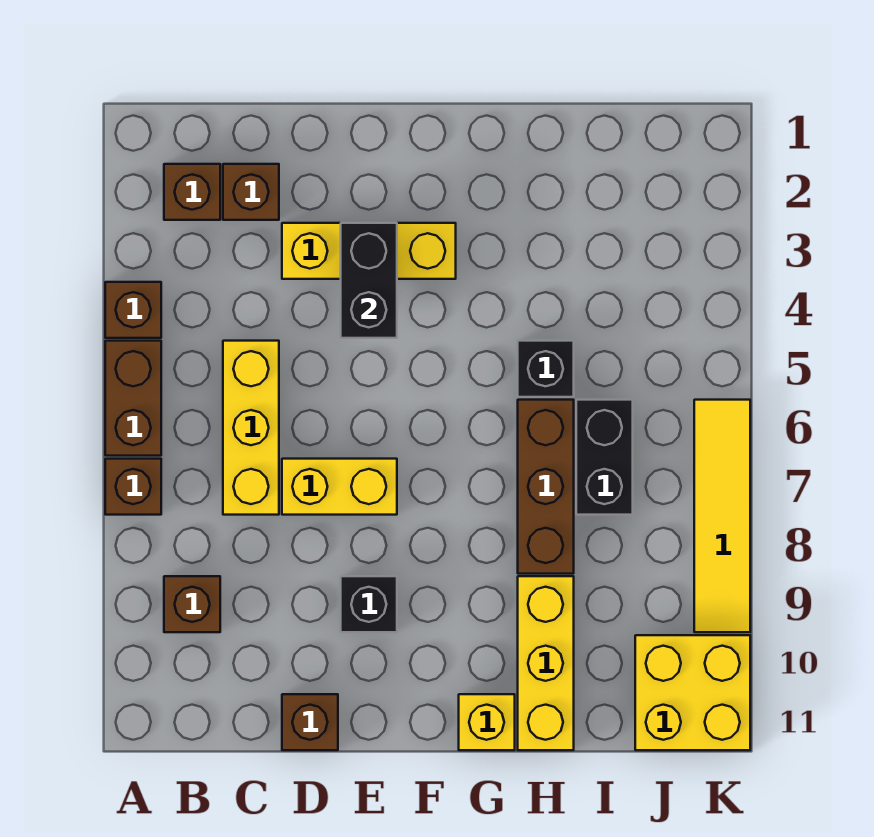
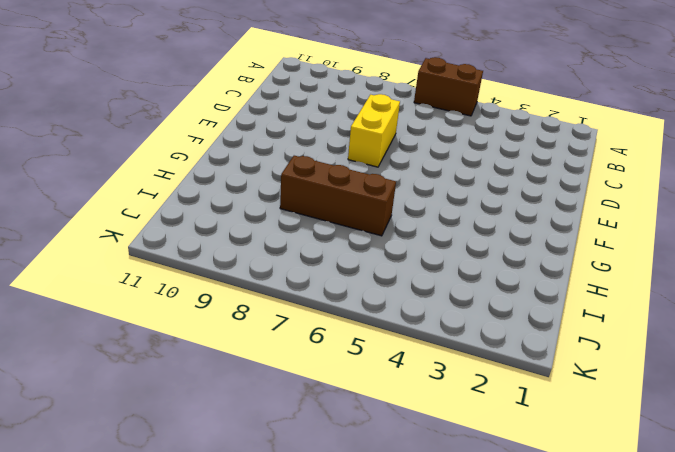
none -> brown 1x1 brick [105,282,161,338]
none -> brown 1x1 brick [105,459,161,515]
none -> brown 1x1 brick [164,164,220,220]

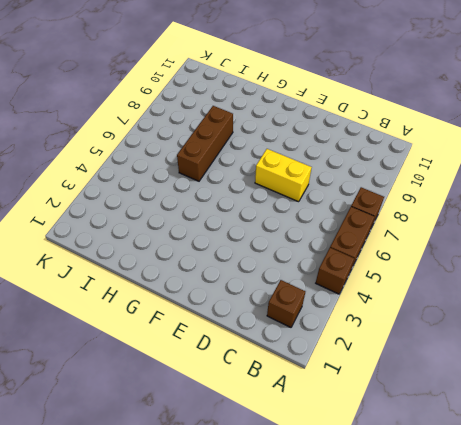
none -> brown 1x1 brick [164,576,220,632]
none -> brown 1x1 brick [223,164,279,220]
none -> yellow 1x3 brick [223,341,279,515]

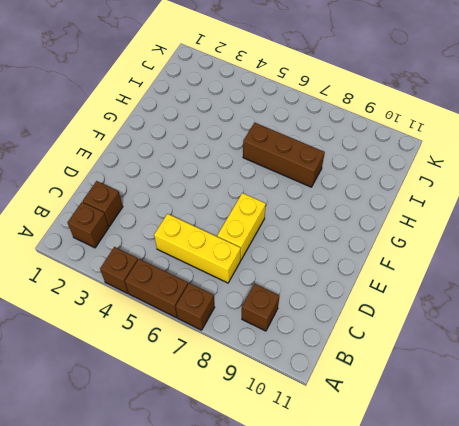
none -> yellow 1x3 brick [282,223,456,279]
none -> brown 1x1 brick [282,694,338,750]
none -> black 1x1 brick [341,576,397,632]

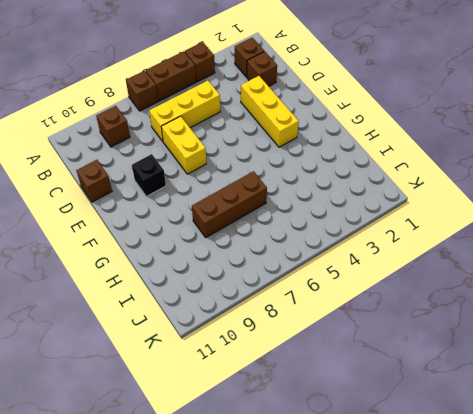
none -> yellow 1x1 brick [459,694,515,750]
none -> black 1x1 brick [518,341,574,397]
none -> yellow 1x3 brick [518,576,574,750]

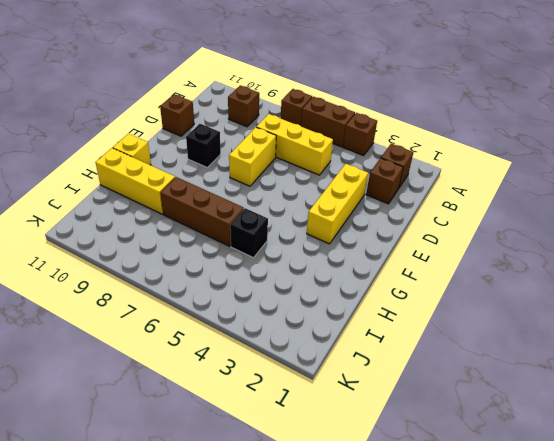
none -> black 1x2 brick [576,400,633,515]
none -> yellow 2x2 brick [635,635,750,750]
none -> yellow 1x4 tile [694,400,750,632]

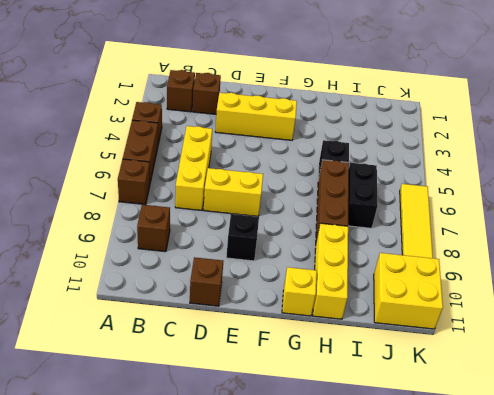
none -> black 1x2 brick [341,223,397,338]

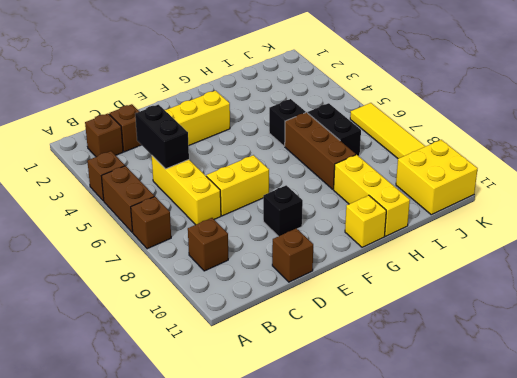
black 1x2 brick [135,105,189,169] -> black 1x2 brick moved to [341,223,397,338]

